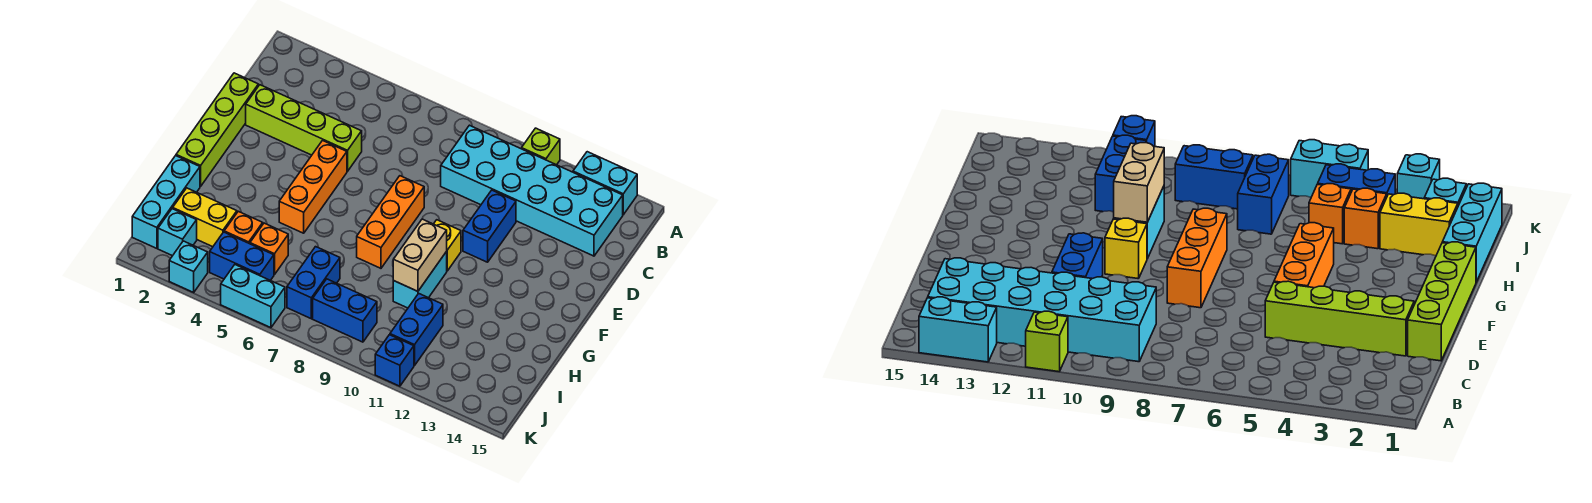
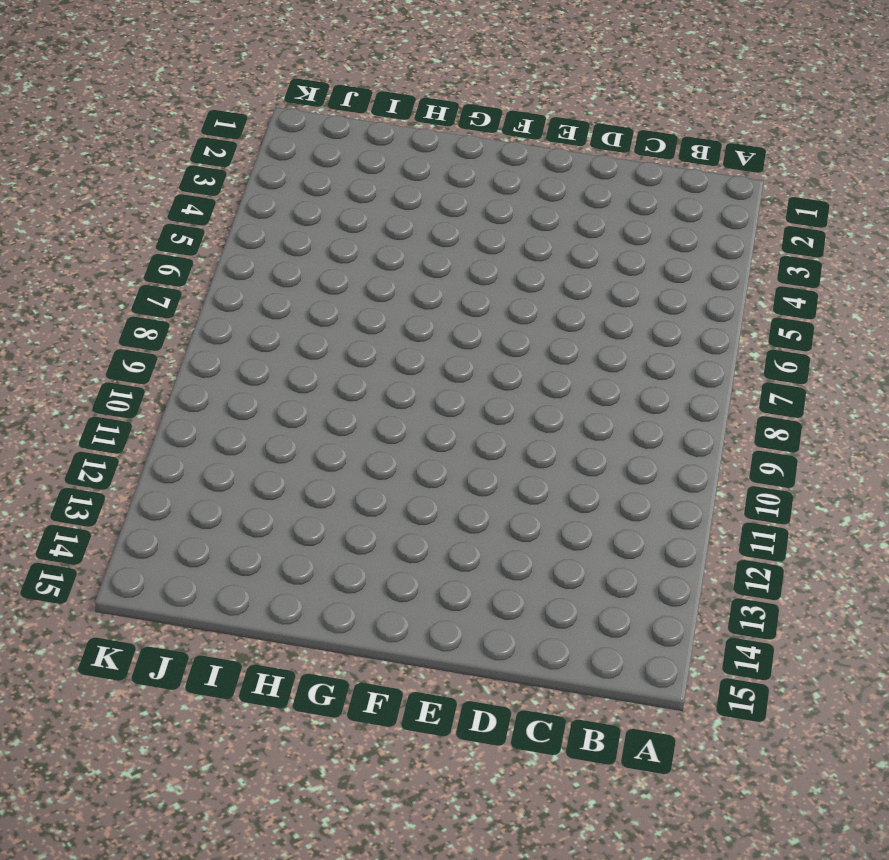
none -> lime 1x1 brick [522,128,560,165]
none -> cyan 1x2 brick [573,152,637,215]
none -> cyan 2x6 brick [441,125,623,256]

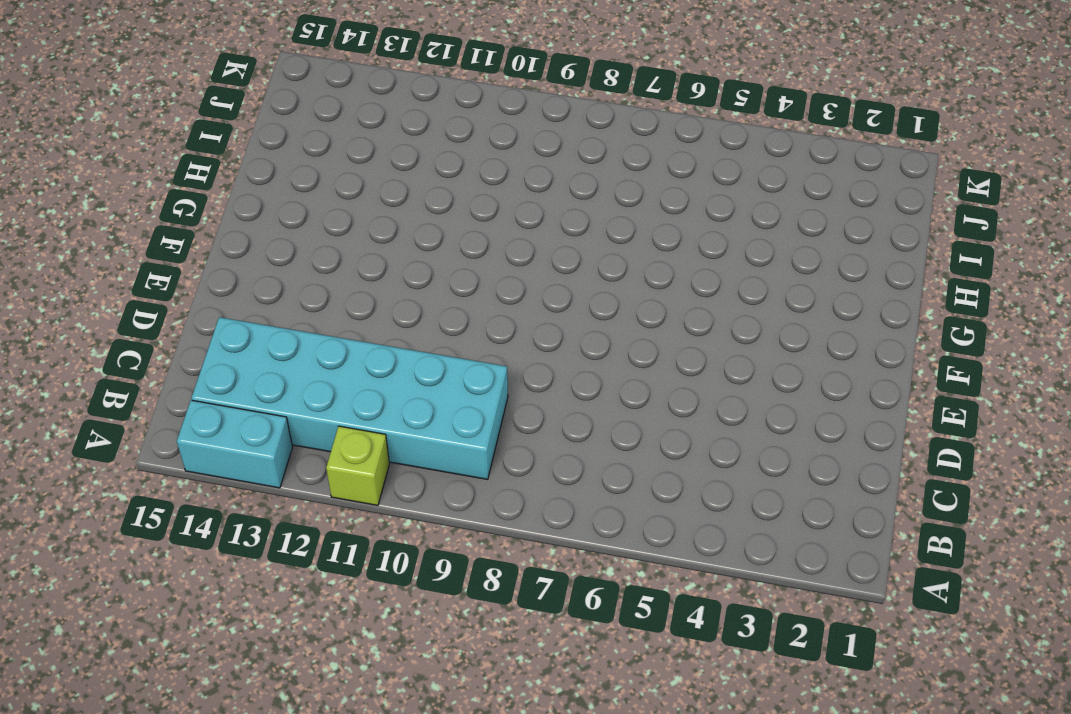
none -> lime 1x4 brick [176,73,258,186]
none -> lime 1x4 brick [246,85,362,171]
none -> blue 1x2 brick [463,190,516,262]

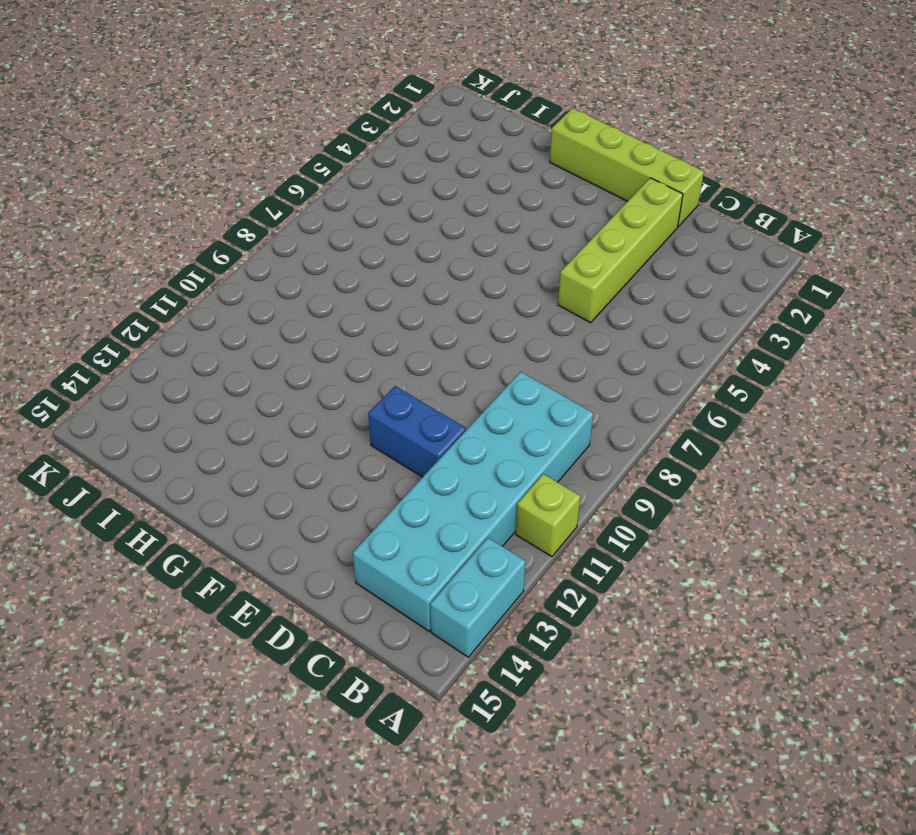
none -> orange 1x3 brick [279,141,347,233]
none -> orange 1x3 brick [357,176,424,268]
none -> yellow 1x1 brick [434,220,461,271]

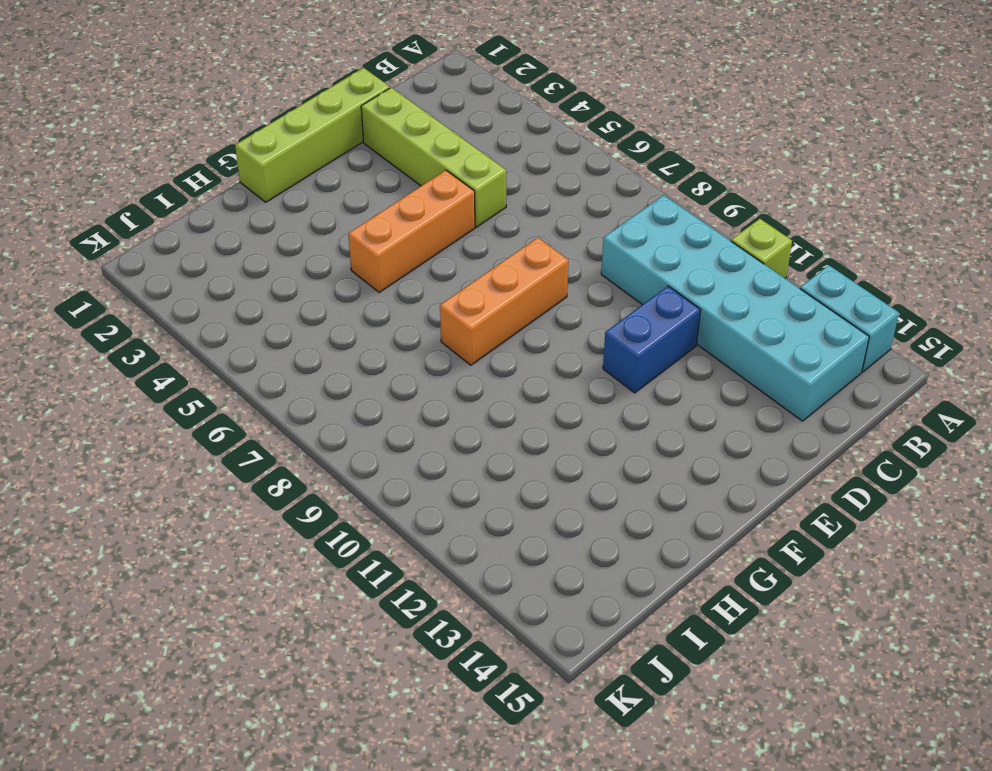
none -> yellow 1x1 brick [434,220,461,271]
none -> cyan 1x2 brick [393,252,447,308]
none -> cyan 1x3 brick [132,156,200,248]

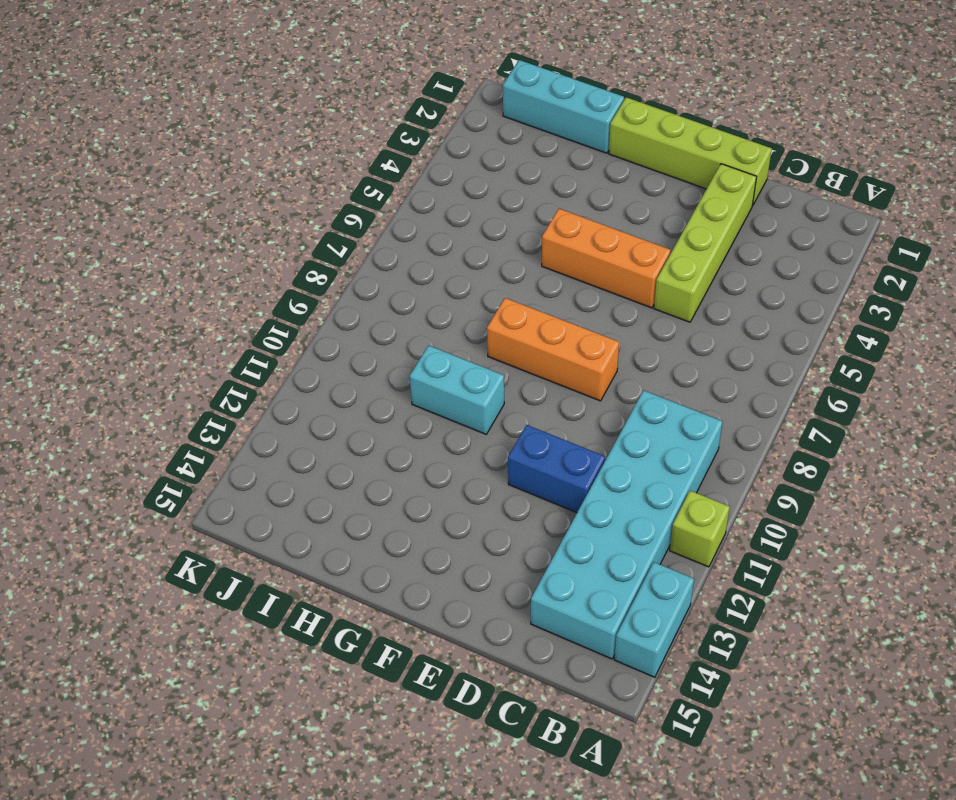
none -> yellow 1x1 brick [434,220,461,271]
none -> yellow 1x2 brick [173,188,237,247]
none -> orange 1x1 brick [224,211,263,244]

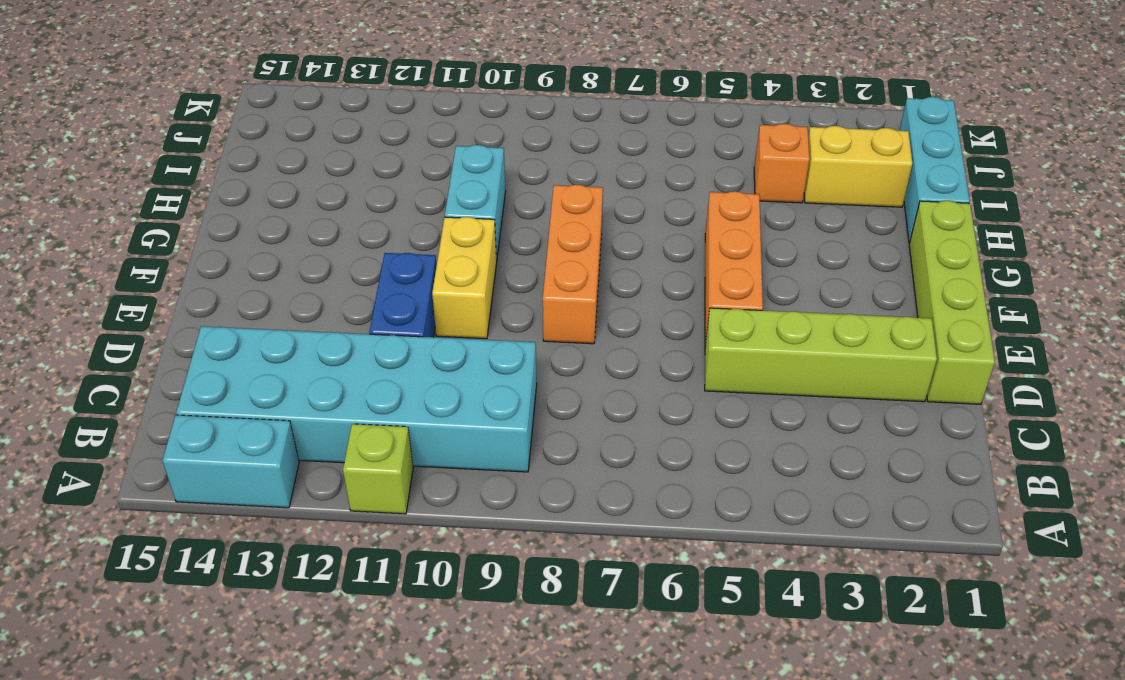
yellow 1x2 brick [432,217,497,339] -> yellow 1x1 brick [434,220,461,271]
none -> orange 1x1 brick [250,223,288,275]
none -> blue 1x2 brick [287,247,340,319]
none -> blue 1x2 brick [390,293,443,366]

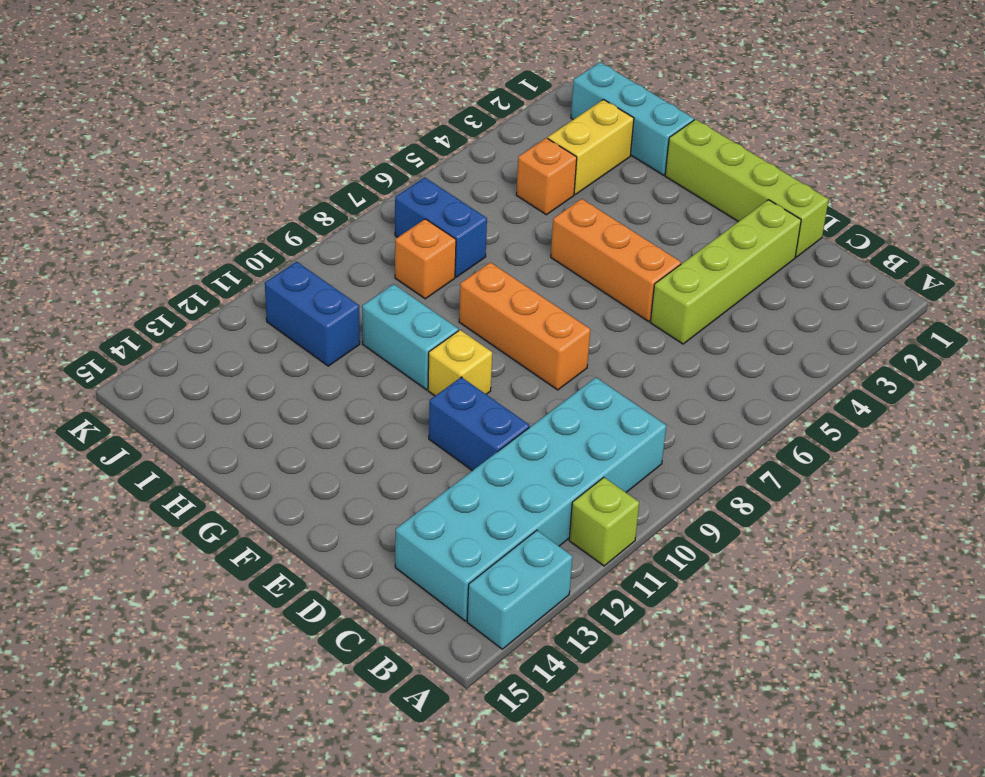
orange 1x1 brick [395,219,456,299] -> orange 1x1 brick moved to [250,223,288,275]
none -> cyan 1x1 brick [158,209,197,256]
none -> blue 1x2 brick [210,232,274,280]
none -> blue 1x2 brick [313,279,377,342]

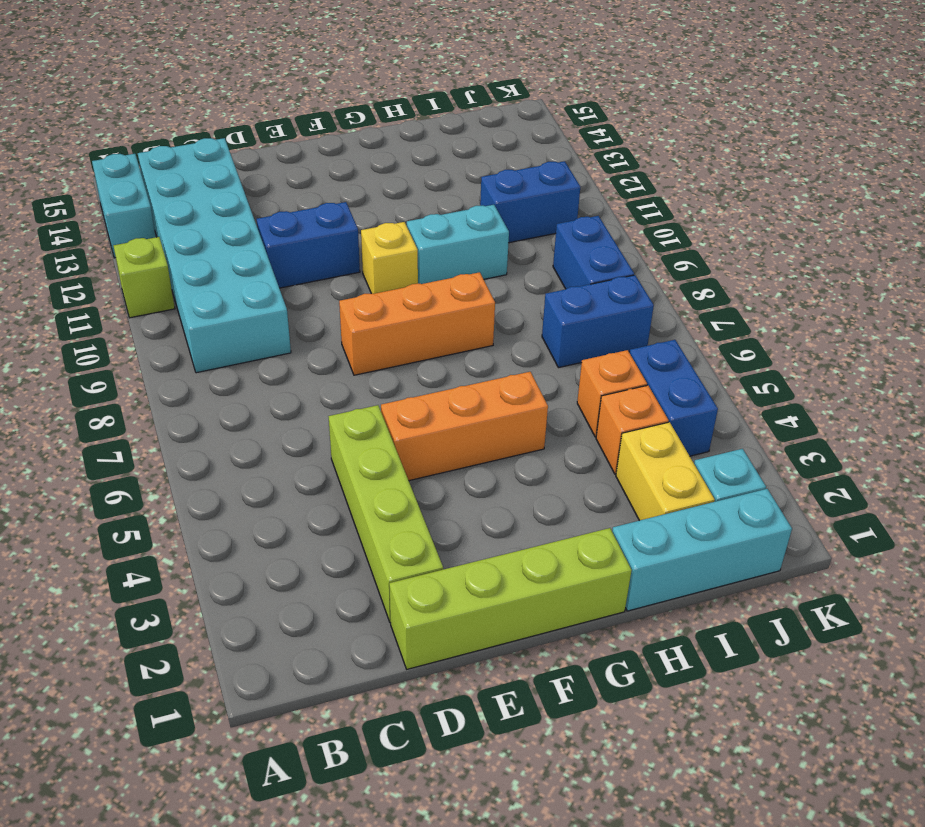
none -> cyan 1x1 brick [169,241,208,292]
none -> cyan 1x2 brick [221,265,285,328]
none -> blue 1x1 brick [375,335,414,386]

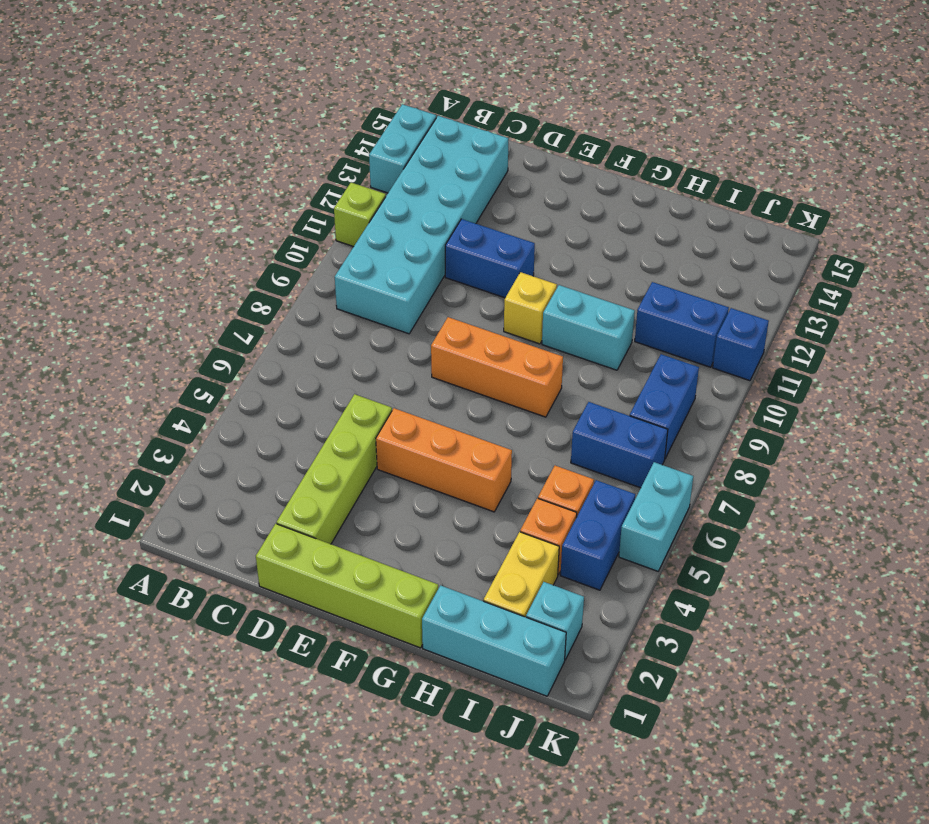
none -> cyan 1x1 brick [169,241,208,292]
none -> tan 1x2 brick [393,219,447,291]

